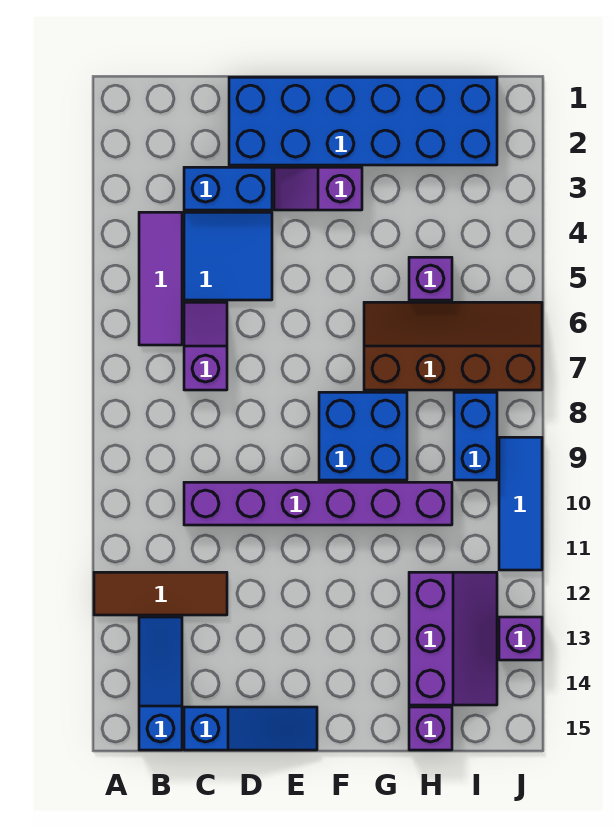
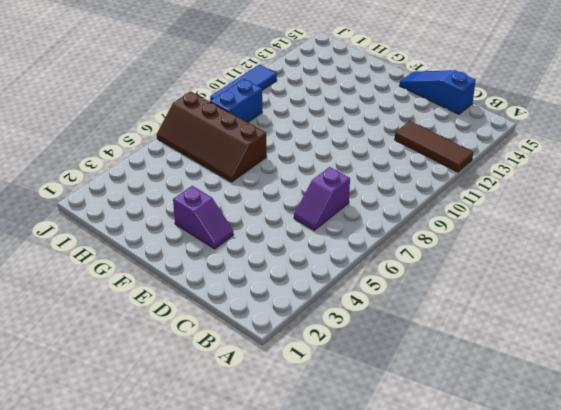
none -> purple 1x3 tile [139,212,182,345]
none -> blue 1x3 slope [139,617,182,750]
none -> blue 1x2 brick [184,167,272,210]

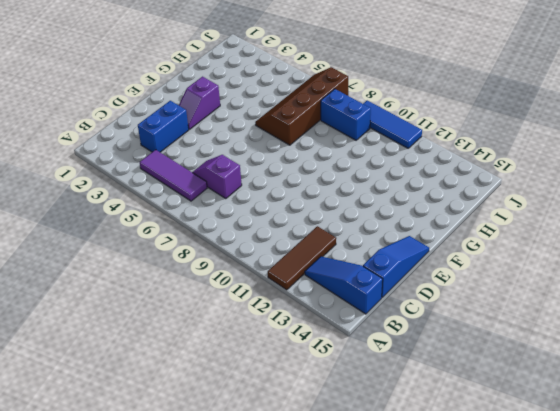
none -> blue 2x2 tile [184,212,272,300]
none -> purple 1x6 brick [184,482,452,525]
none -> blue 2x6 brick [229,77,497,165]

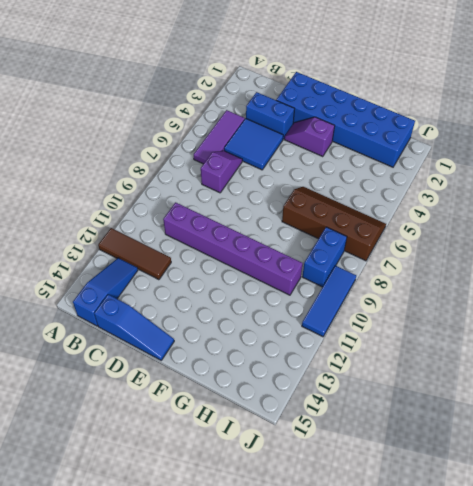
none -> blue 2x2 brick [319,392,407,480]
none -> purple 1x1 brick [409,257,452,300]
none -> purple 2x3 slope [409,572,497,705]

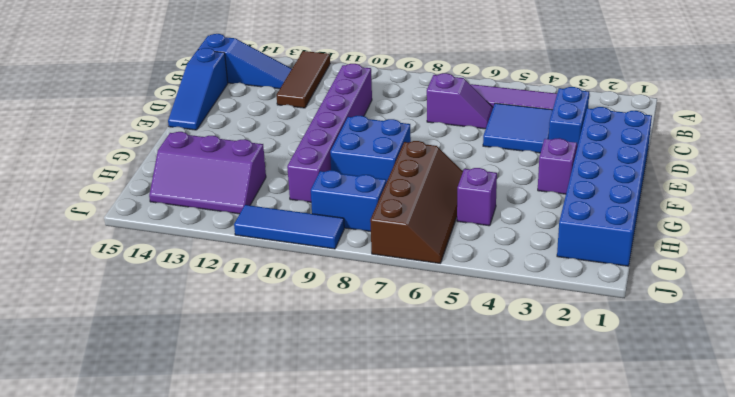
none -> purple 1x1 brick [409,707,452,750]
none -> purple 1x1 brick [499,617,542,660]

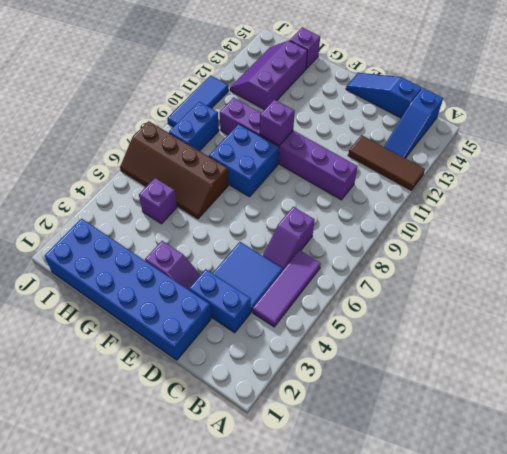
purple 1x1 brick [260,99,295,145] -> purple 1x1 brick moved to [499,617,542,660]

